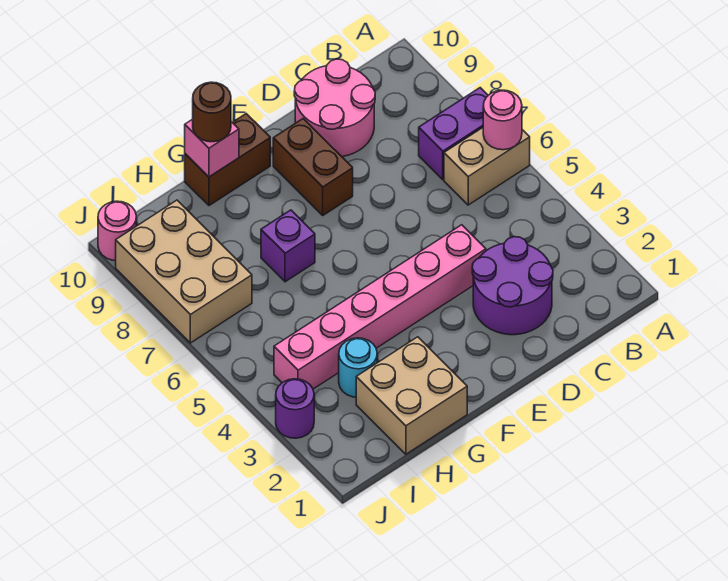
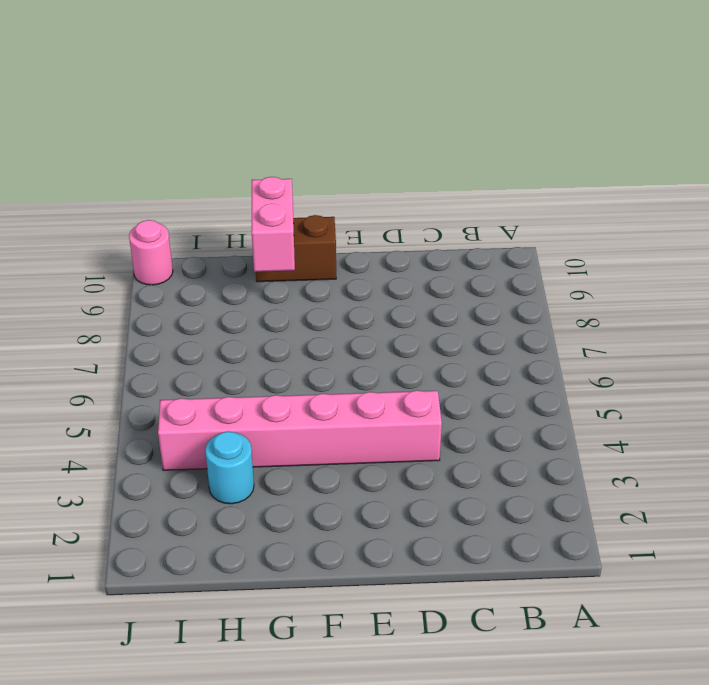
pink 1x2 brick [252,177,295,272] -> pink 1x1 brick [185,119,239,177]
none -> tan 1x2 brick [444,128,530,205]
none -> purple 1x2 brick [419,88,488,180]
none -> purple 2x2 round brick [472,237,553,335]

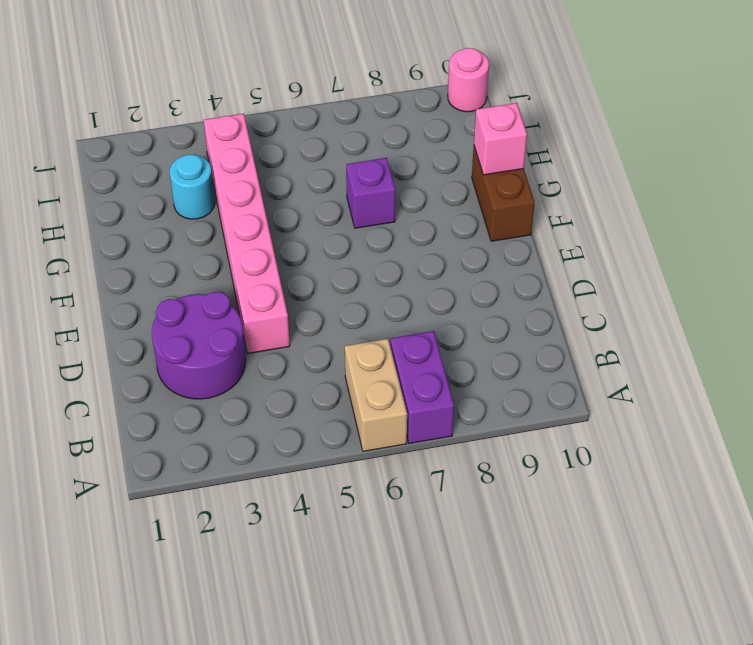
none -> pink 2x2 round brick [294,59,375,157]
none -> brown 1x2 brick [273,119,353,215]
none -> tan 2x2 brick [356,337,467,454]

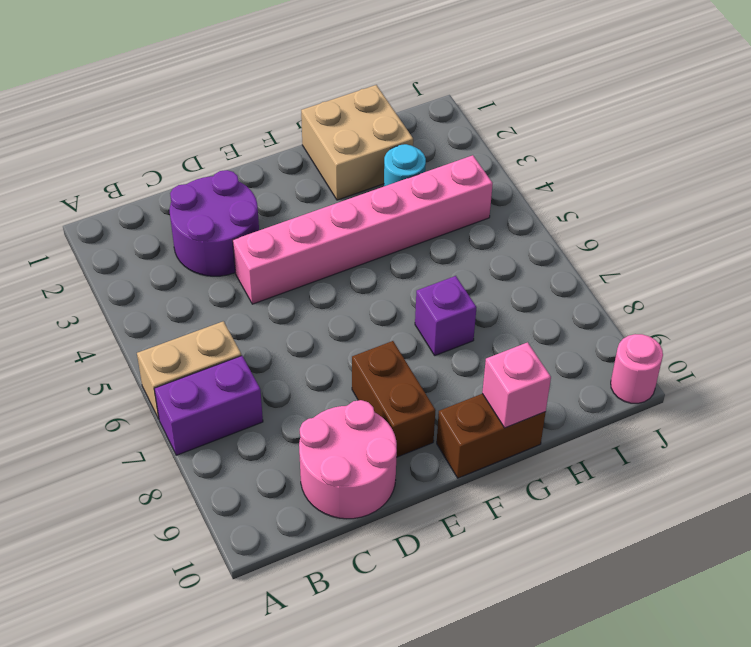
none -> tan 2x3 brick [116,200,252,343]
none -> purple 1x1 round brick [276,379,314,438]
none -> pink 1x1 round brick [483,90,522,150]

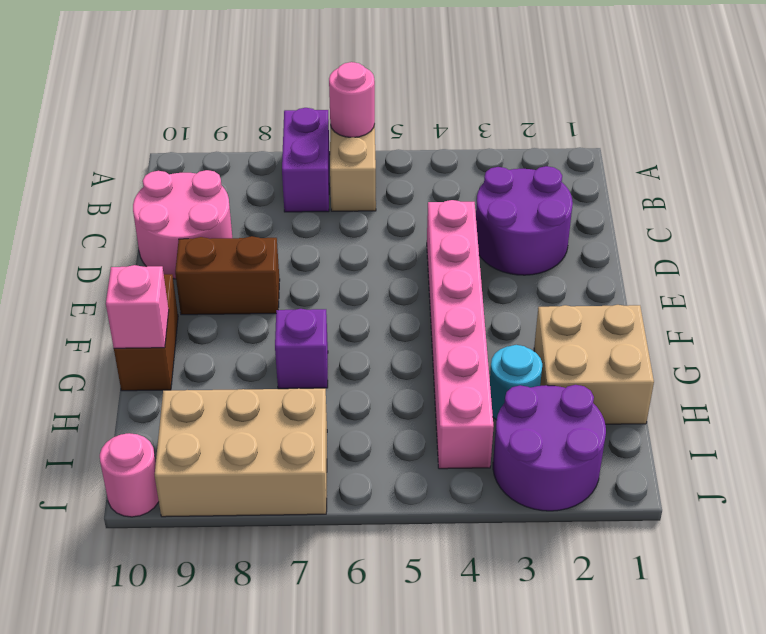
purple 2x2 round brick [493,385,606,511] -> purple 1x1 round brick [276,379,314,438]
none -> brown 1x1 round brick [193,82,231,142]

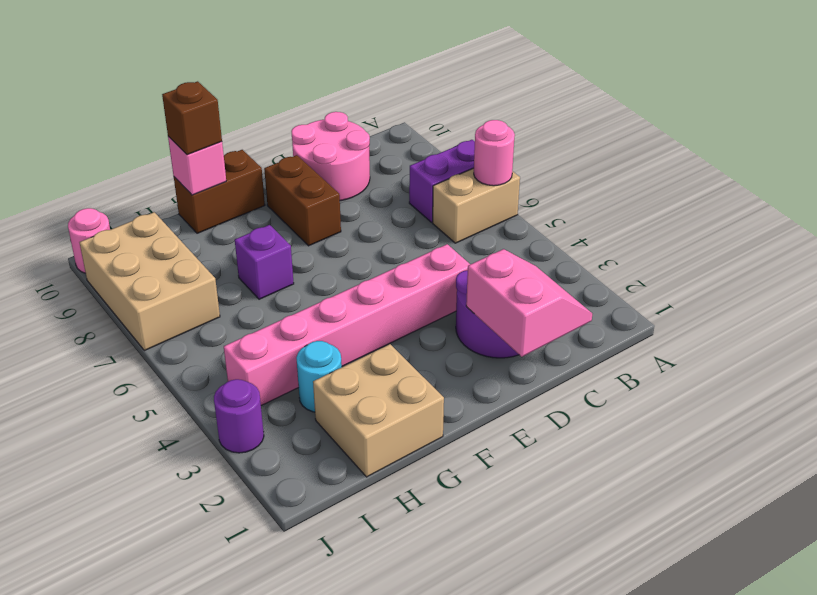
pink 2x2 slope [466,249,592,357] -> none
brown 1x1 brick [162,81,222,155] -> brown 1x1 round brick [193,82,231,142]

